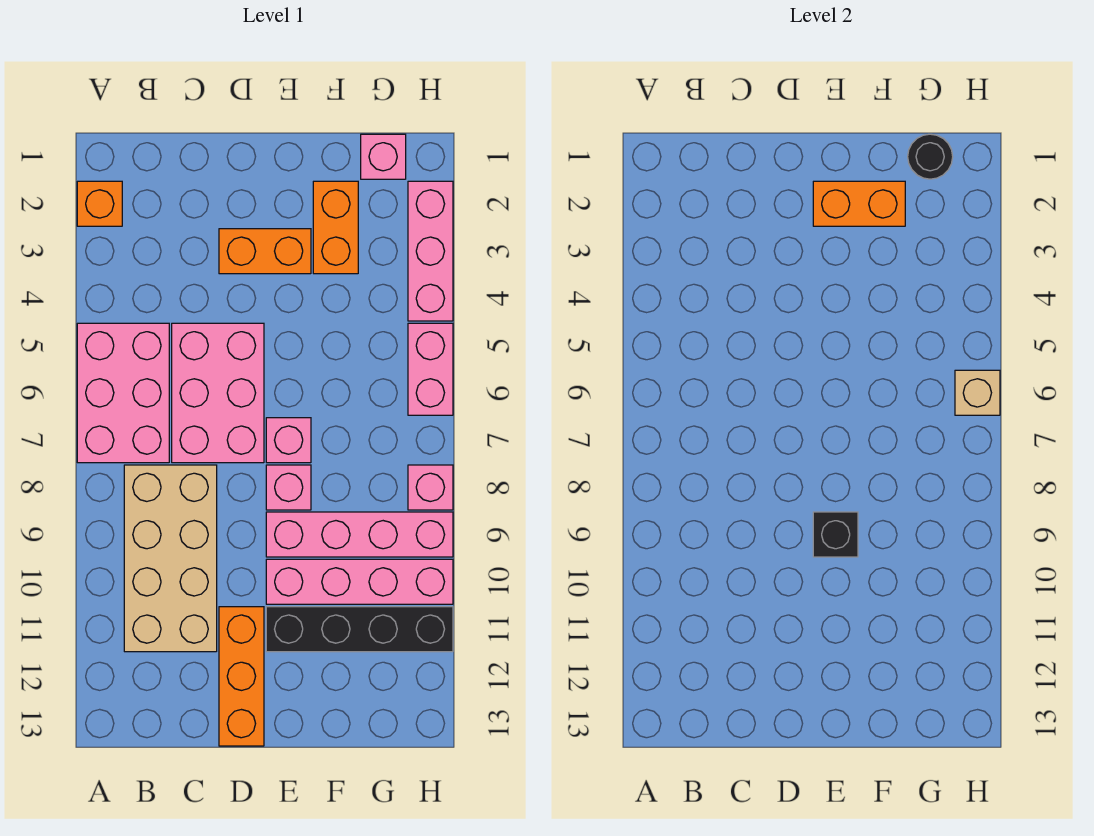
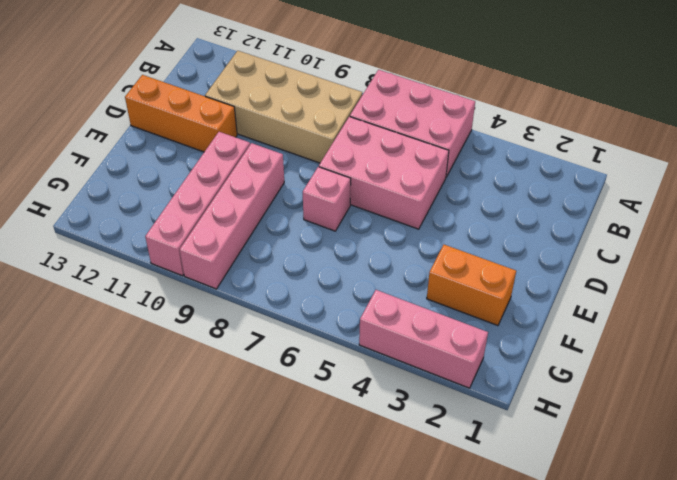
none -> orange 1x1 brick [77,181,122,226]
none -> orange 1x2 brick [219,229,311,274]
none -> pink 1x1 brick [266,465,311,510]

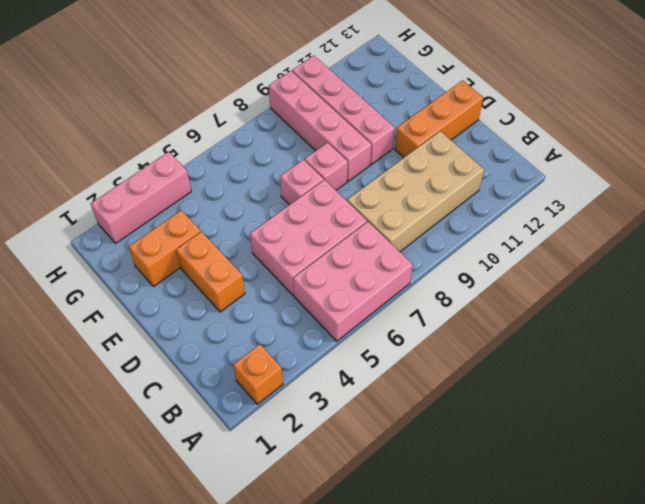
none -> black 1x4 brick [266,607,453,652]
none -> pink 1x1 brick [361,134,406,179]
none -> pink 1x2 brick [408,323,453,415]

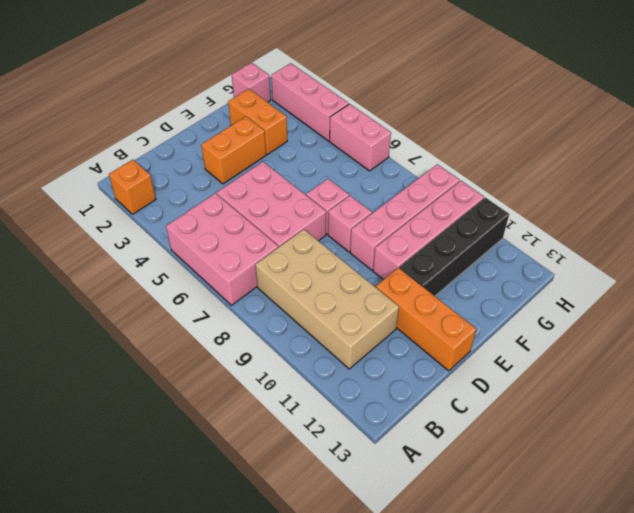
none -> pink 1x1 brick [408,465,453,510]
none -> orange 1x2 brick [813,181,905,226]
none -> black 1x1 brick [813,512,858,557]

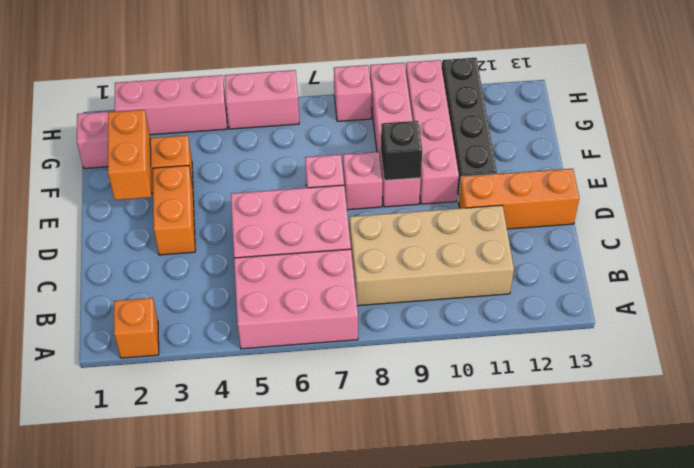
none -> black 1x1 round brick [908,134,953,179]
none -> tan 1x1 brick [955,370,1000,415]

